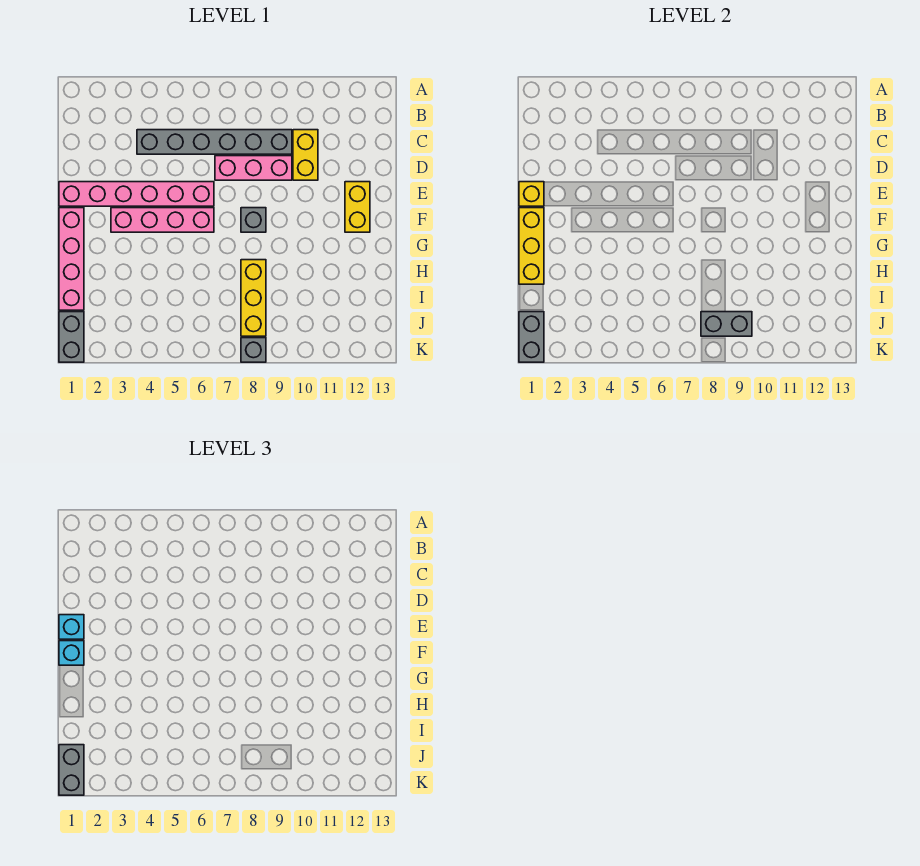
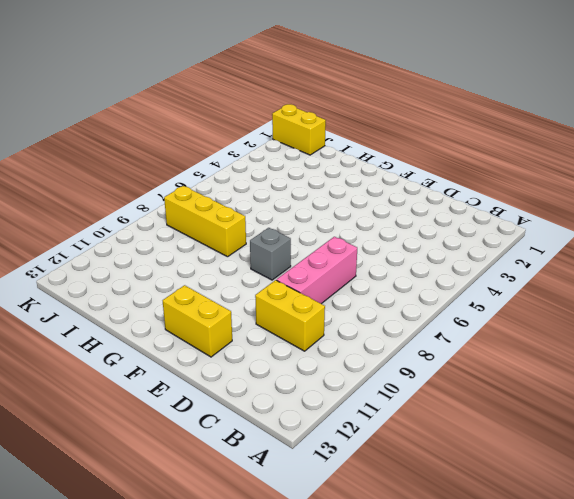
yellow 1x2 brick [272,104,326,155] -> grey 1x2 brick [59,312,84,362]
none -> grey 1x6 brick [137,130,292,154]
none -> pink 1x6 brick [59,182,214,206]
none -> pink 1x4 brick [59,208,84,310]

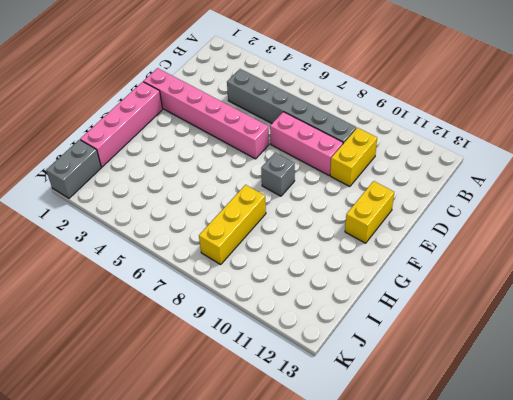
none -> pink 1x4 brick [111,208,214,232]
none -> grey 1x1 brick [241,338,266,362]
none -> yellow 1x1 brick [519,182,544,206]

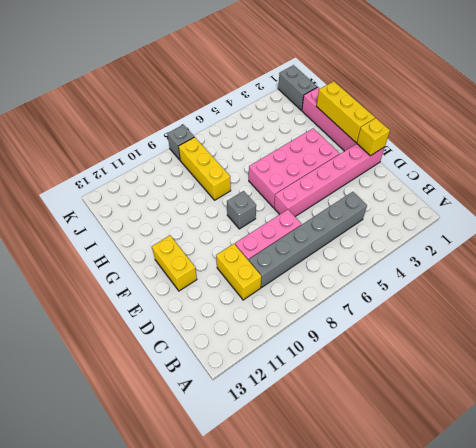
pink 2x4 brick [249,128,340,208] -> pink 1x4 brick [111,208,214,232]
none -> grey 1x2 brick [519,312,544,362]
none -> grey 1x2 brick [701,312,752,336]
none -> cyan 1x1 brick [59,615,84,639]

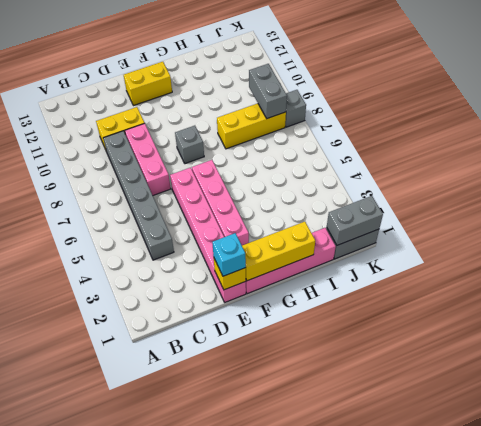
none -> cyan 1x1 brick [59,641,84,665]
none -> grey 1x2 brick [59,745,84,795]

